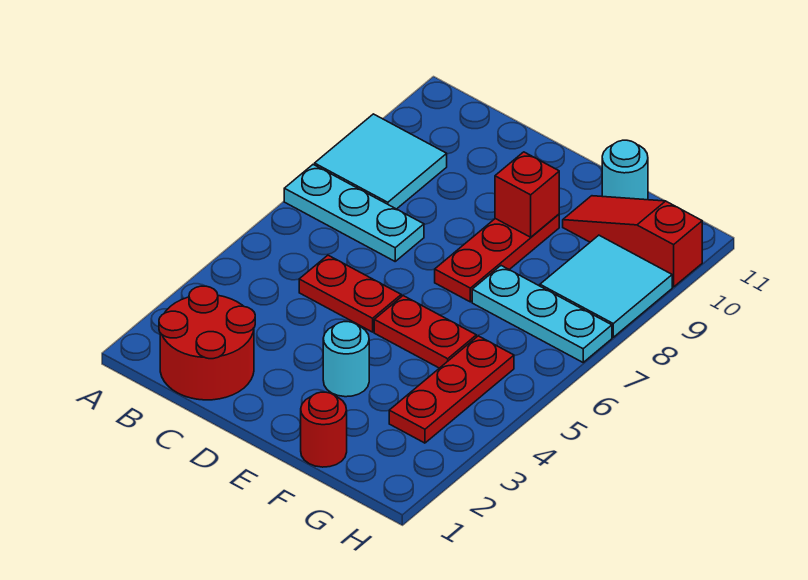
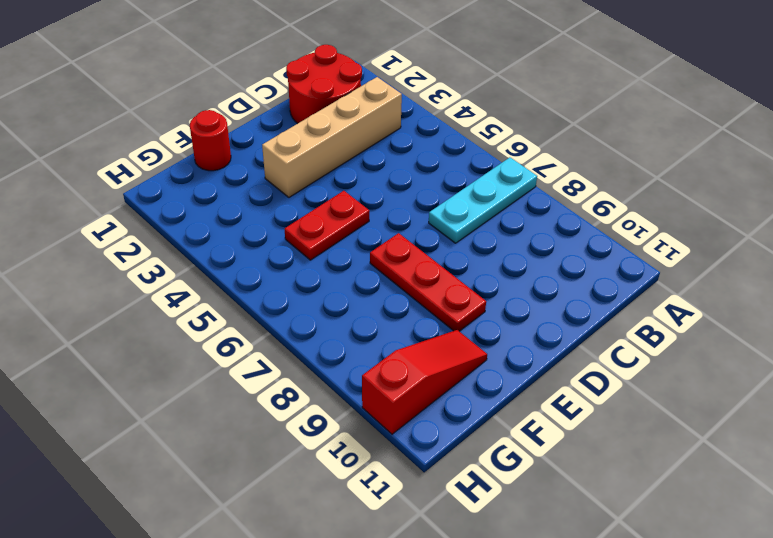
tan 1x4 brick [262,77,402,197] -> cyan 1x1 round brick [323,322,369,397]
none -> cyan 2x2 tile [315,114,447,209]
none -> red 1x2 plate [299,255,401,332]
none -> cyan 1x3 plate [472,266,612,362]

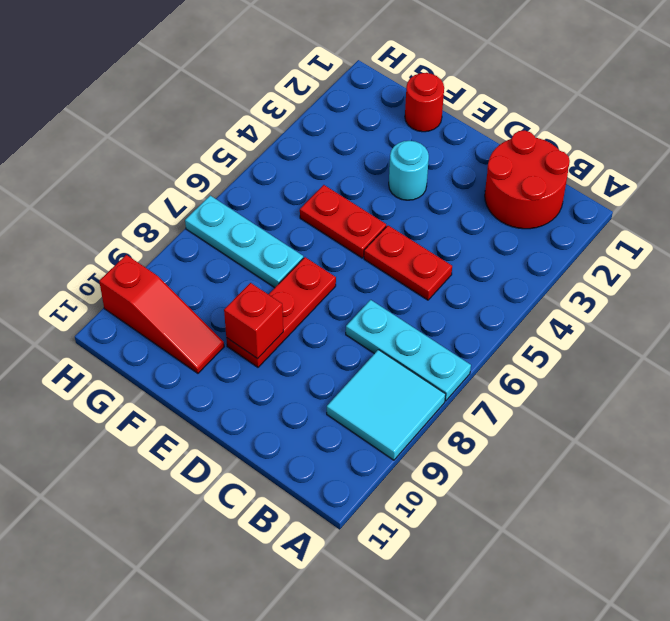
none -> cyan 1x1 round brick [602,140,648,200]
none -> red 1x3 plate [389,336,514,443]
none -> cyan 2x2 tile [540,235,672,337]

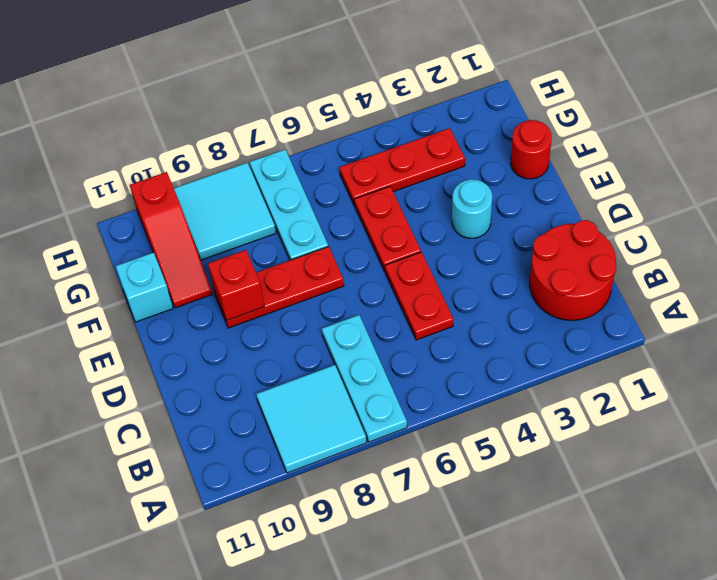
cyan 1x1 brick [116,252,173,322] -> cyan 1x1 round brick [602,140,648,200]

